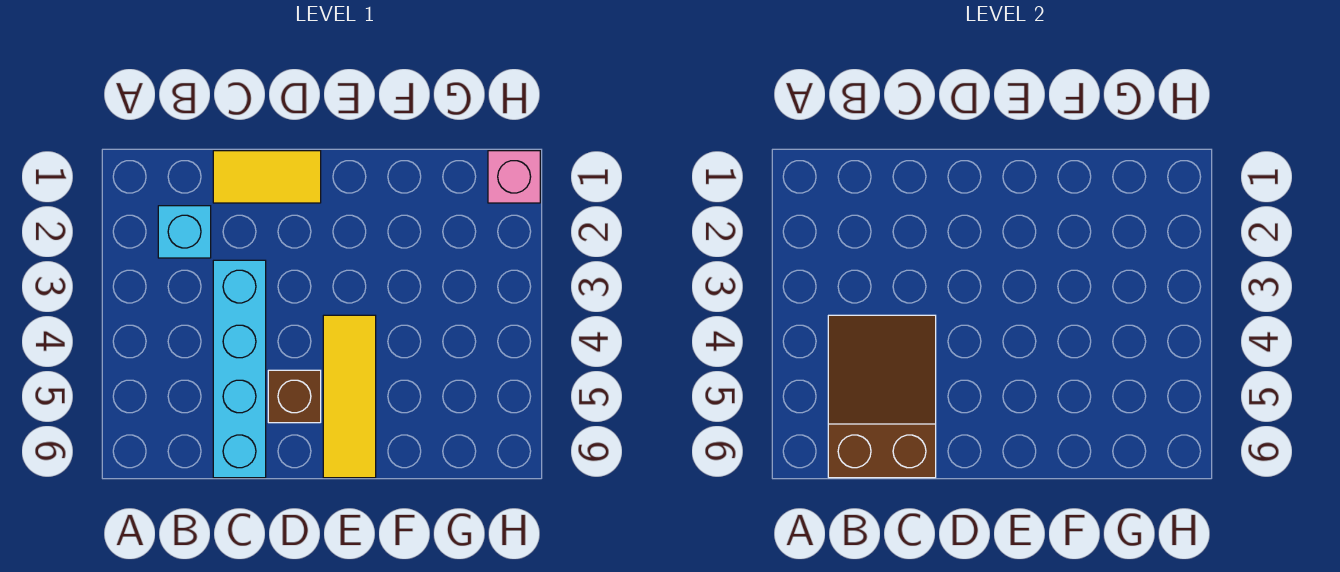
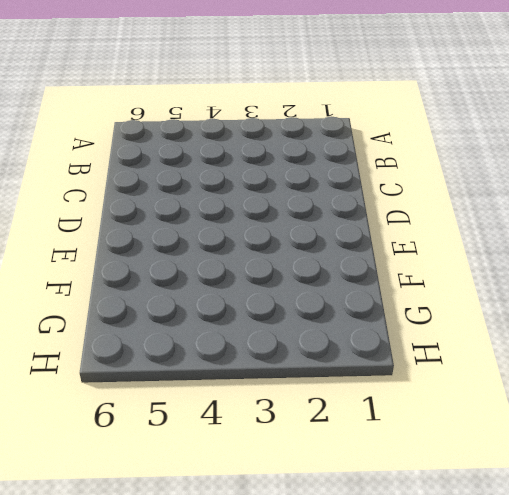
none -> cyan 1x1 brick [158,206,211,258]
none -> yellow 1x2 tile [213,151,321,203]

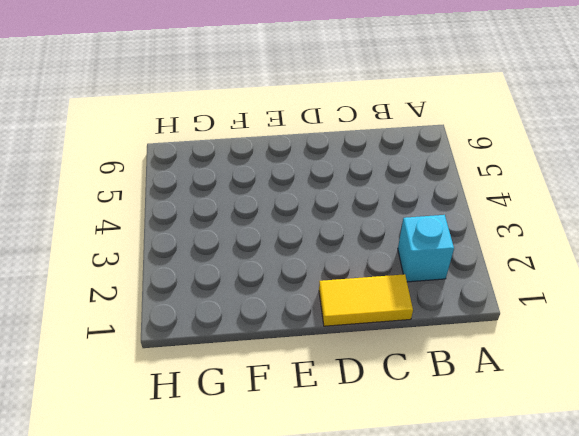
none -> cyan 1x4 brick [213,260,266,478]
none -> brown 1x1 brick [268,370,321,423]

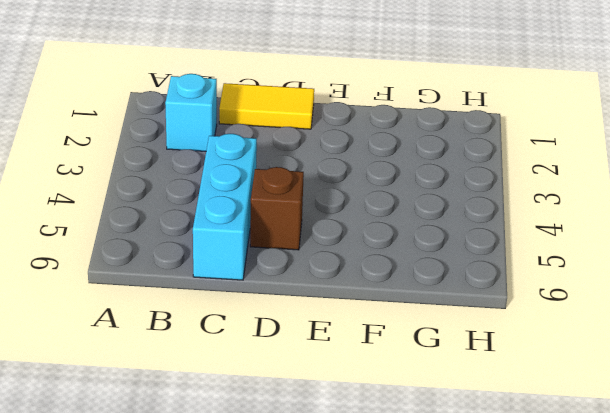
cyan 1x3 brick [193,134,257,280] -> cyan 1x4 brick [213,260,266,478]
none -> yellow 1x3 tile [323,315,376,478]
none -> pink 1x1 brick [488,151,540,203]

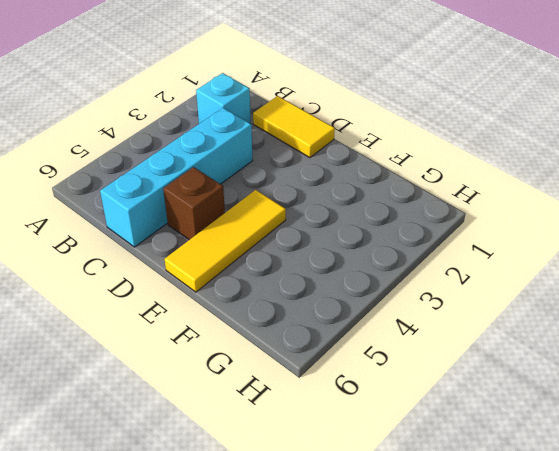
none -> pink 1x1 brick [488,151,540,203]
none -> brown 2x3 slope [828,315,936,478]

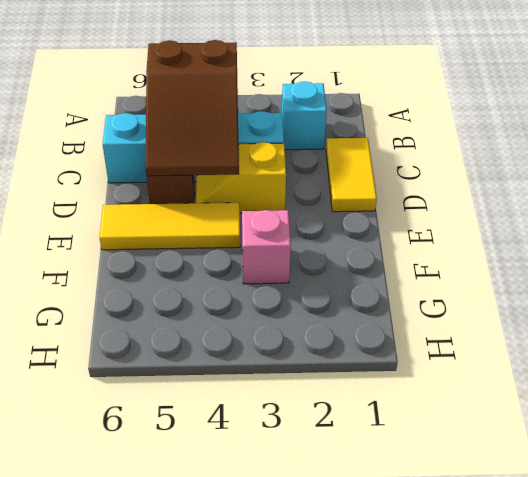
brown 2x3 slope [146,40,239,176] -> brown 2x3 slope turned to [828,315,936,478]
yellow 1x2 slope [196,142,286,213] -> none
pink 1x1 brick [242,210,291,284] -> pink 1x1 brick moved to [488,151,540,203]

